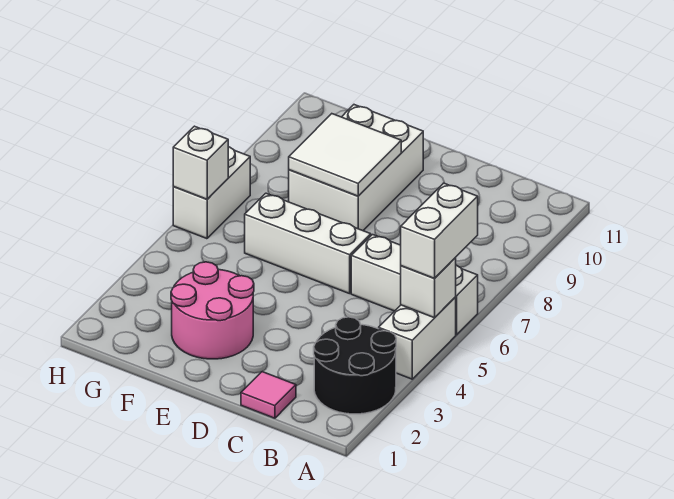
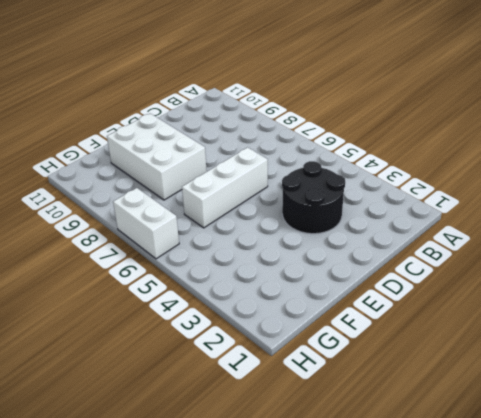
black 2x2 round brick [282,161,345,234] -> black 2x2 round brick moved to [314,317,396,414]
none -> white 1x2 brick [379,297,456,379]
none -> white 1x3 brick [351,235,478,335]
none -> pink 1x1 tile [241,372,296,418]

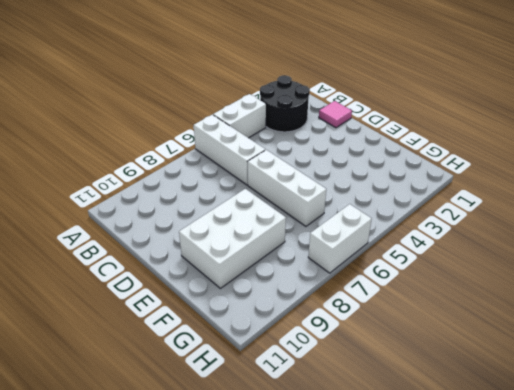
none -> pink 2x2 round brick [171,262,254,359]
none -> white 1x1 brick [401,258,456,318]
none -> white 2x2 tile [289,114,401,196]

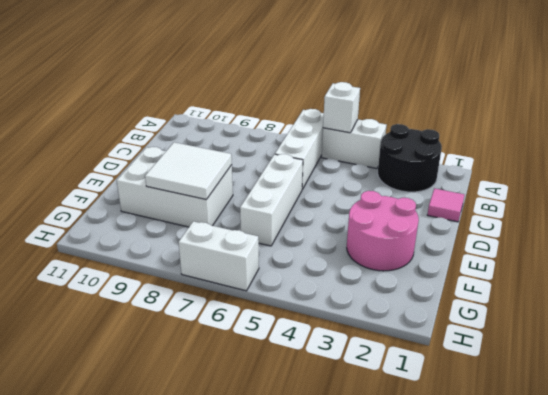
none -> white 1x1 brick [173,126,228,199]
none -> white 1x2 brick [401,183,478,278]

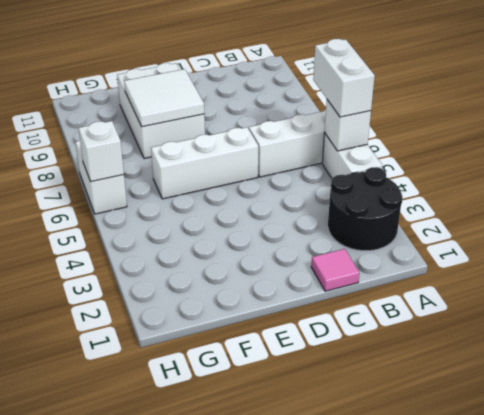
none -> pink 2x2 round brick [171,262,254,359]

